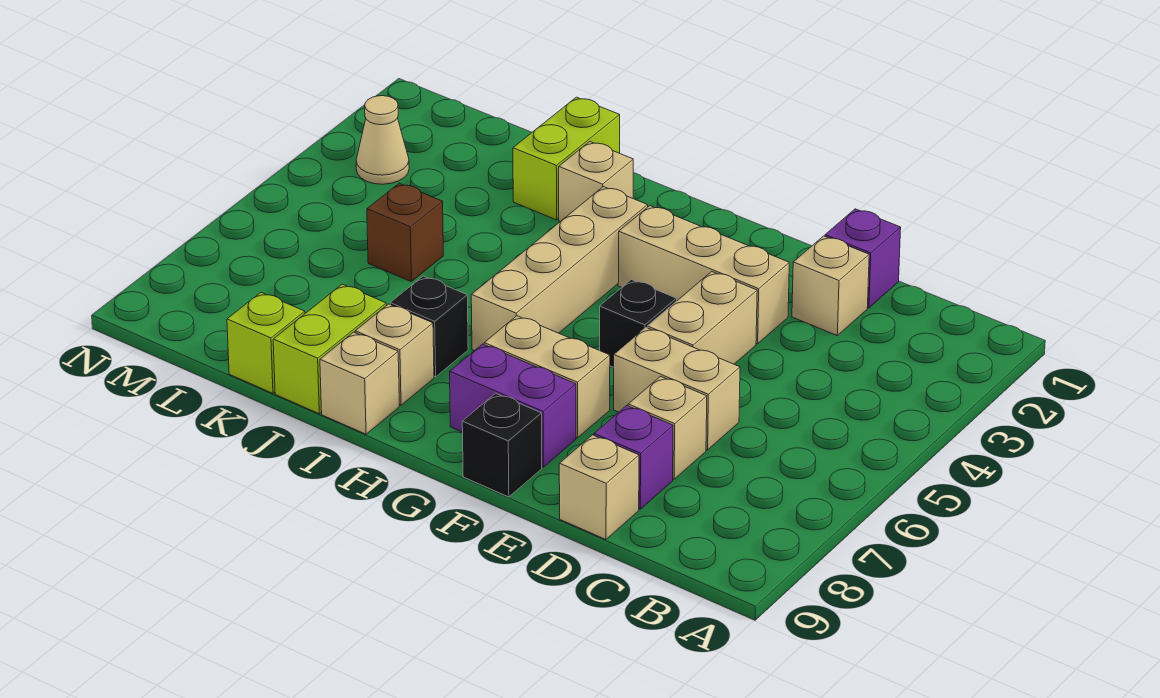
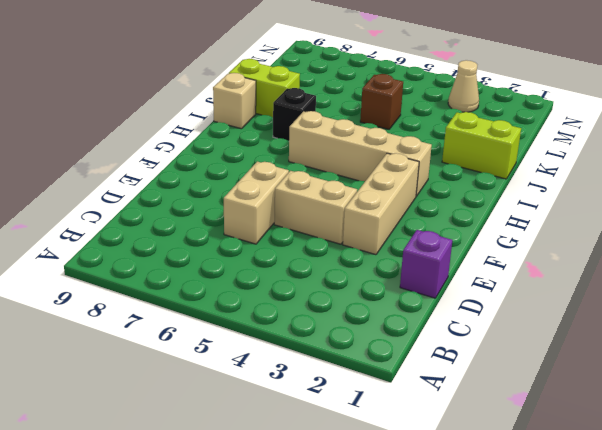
none -> tan 1x1 brick [792,236,869,335]
none -> tan 1x1 brick [628,376,707,479]
none -> purple 1x1 brick [594,406,673,509]

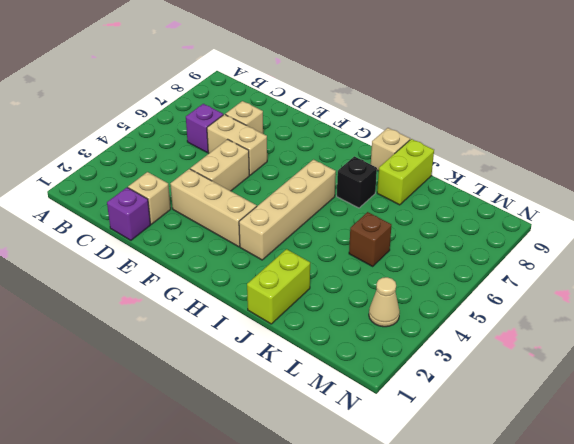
purple 1x1 brick [186,104,223,152] -> purple 1x1 brick moved to [594,406,673,509]
none -> tan 1x1 brick [559,435,639,539]
none -> black 1x1 brick [600,280,677,367]
none -> tan 1x2 brick [484,316,610,438]

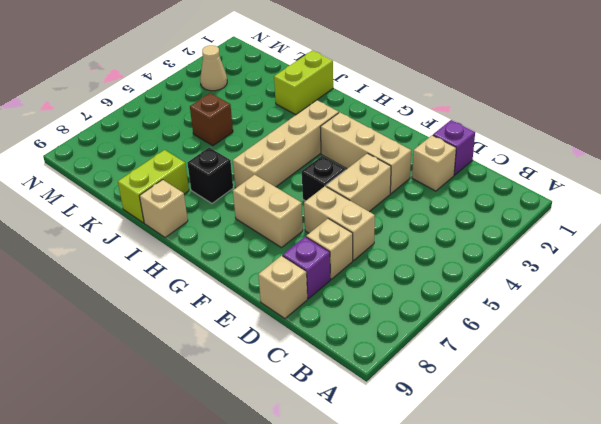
none -> purple 1x2 brick [450,344,576,467]
none -> black 1x1 brick [462,393,542,497]
none -> tan 1x1 brick [559,142,633,221]

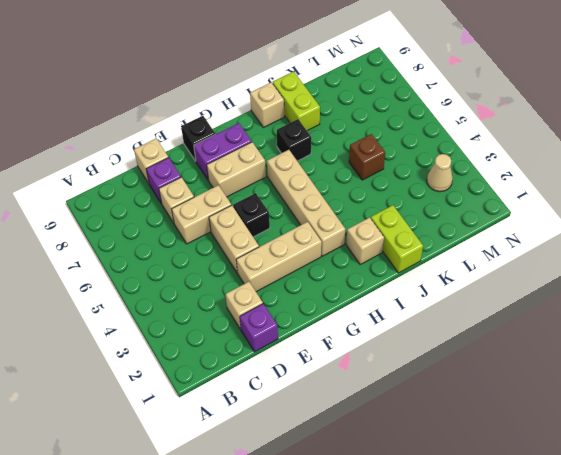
none -> tan 1x1 brick [355,304,434,405]
none -> lime 1x1 brick [227,293,305,393]

